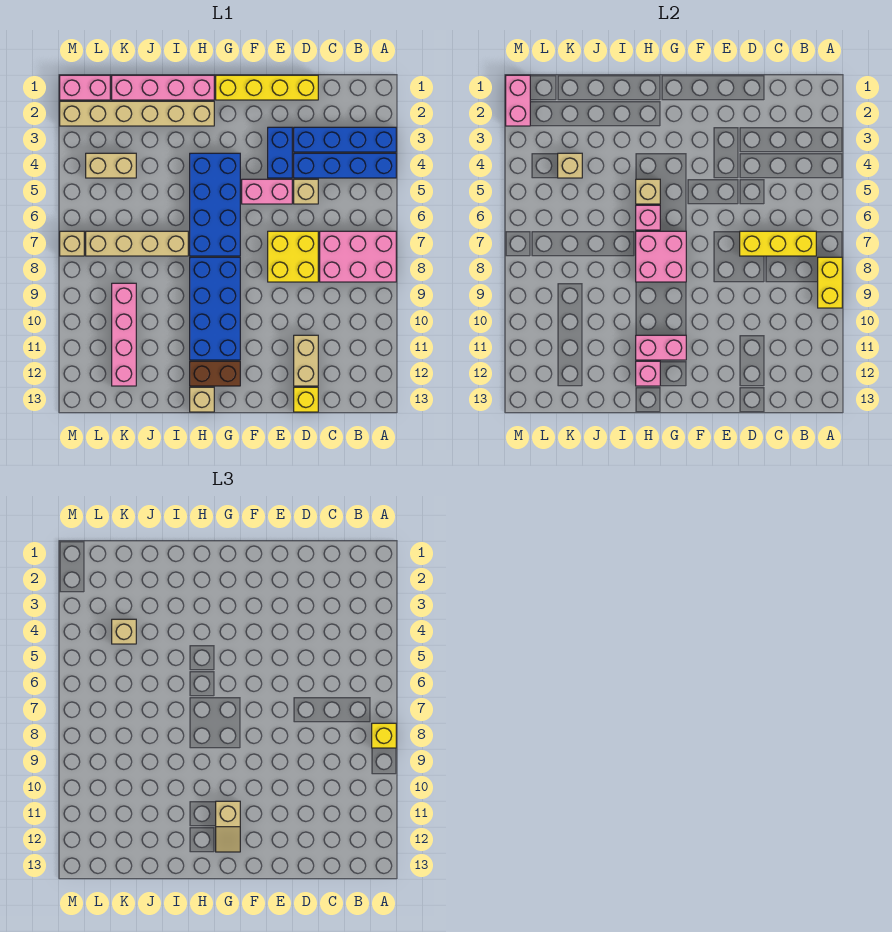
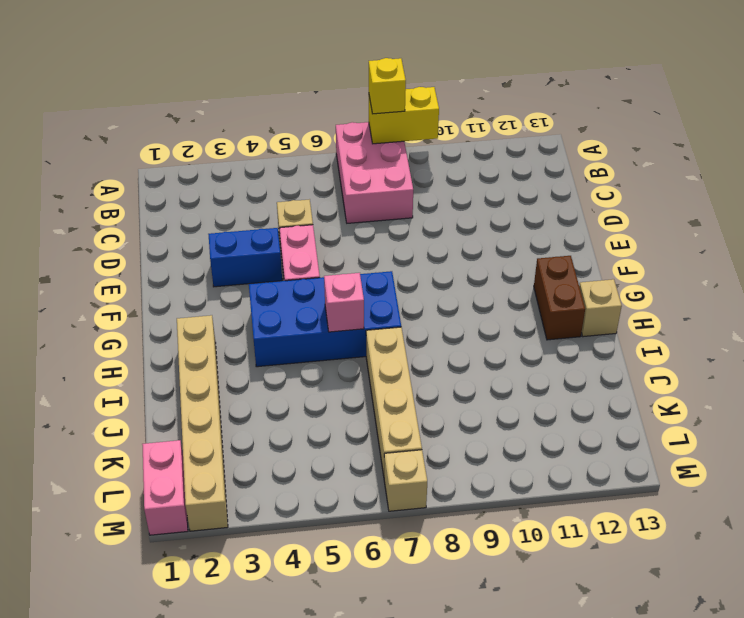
none -> blue 1x4 brick [294,127,396,152]
none -> blue 1x4 brick [294,153,396,178]
none -> yellow 1x4 brick [216,75,318,100]
none -> yellow 2x2 brick [268,231,318,282]

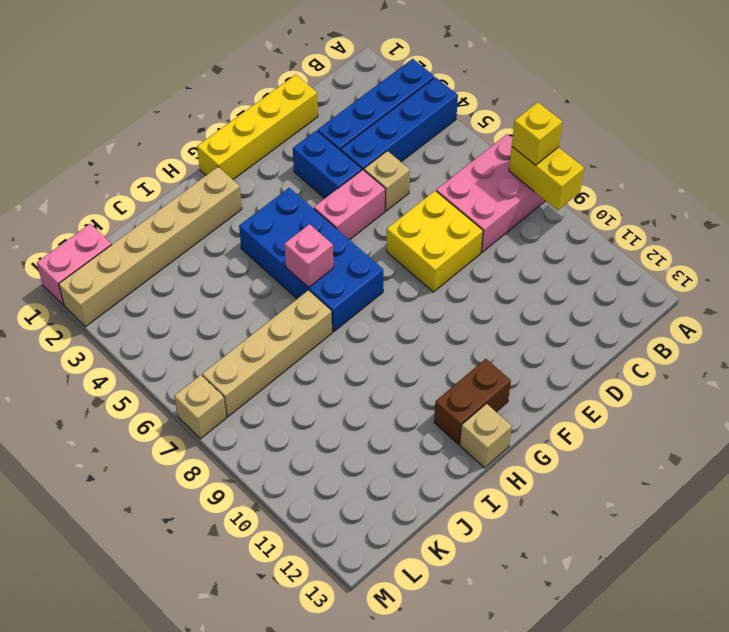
none -> tan 1x2 brick [294,335,318,386]
none -> yellow 1x1 brick [294,387,318,412]
none -> blue 2x4 brick [190,257,240,360]
none -> pink 1x4 brick [112,75,214,100]

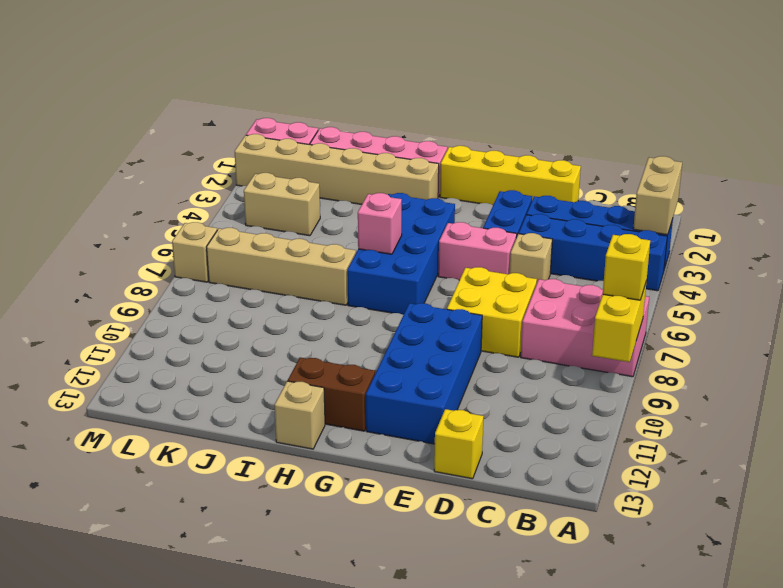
tan 1x2 brick [633,156,682,235] -> tan 1x2 brick moved to [294,335,318,386]
blue 2x4 brick [366,303,482,444] -> blue 2x4 brick moved to [190,257,240,360]
none -> pink 1x4 brick [112,283,136,386]
none -> yellow 1x3 brick [740,231,816,256]
none -> pink 2x2 brick [636,231,686,282]
none -> pink 1x2 brick [636,335,686,360]

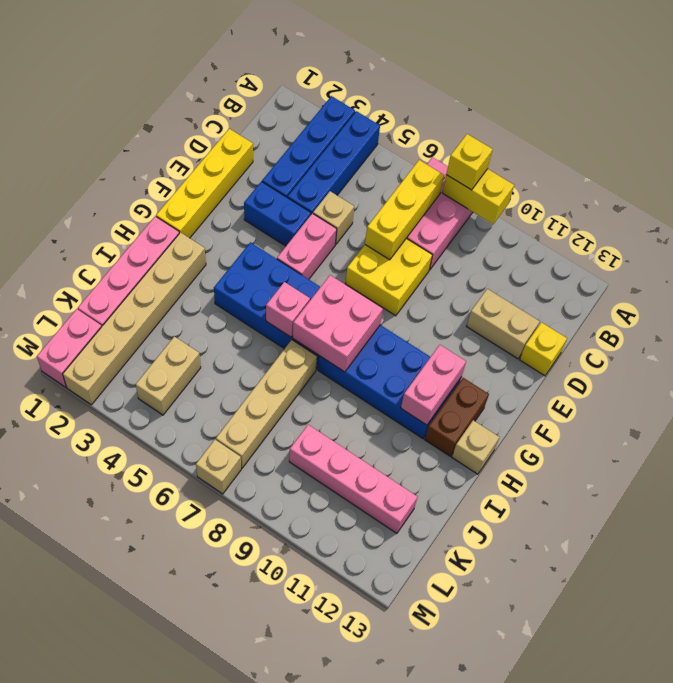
none -> tan 1x1 brick [636,179,660,204]
none -> pink 1x1 brick [636,361,660,386]
none -> tan 1x1 brick [558,153,582,178]
none -> pink 1x2 brick [506,75,530,126]

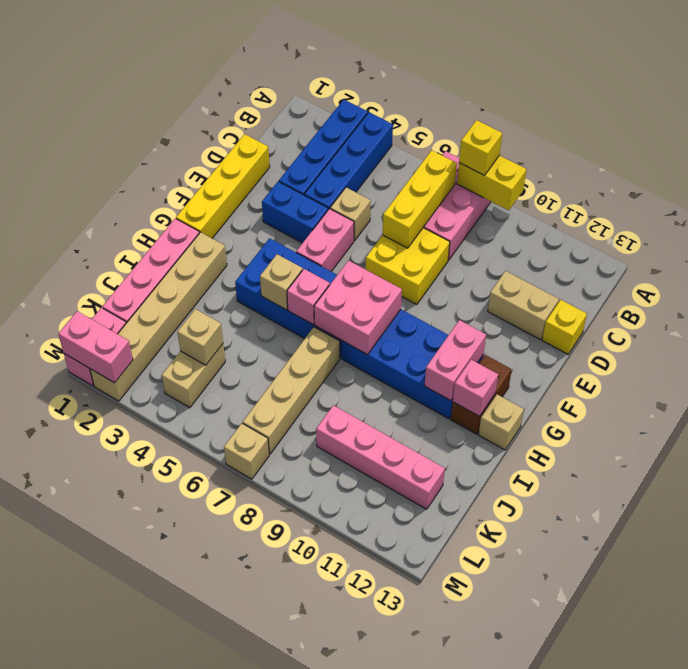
none -> tan 1x2 slope [216,801,240,852]
none -> tan 1x1 brick [112,619,136,644]

